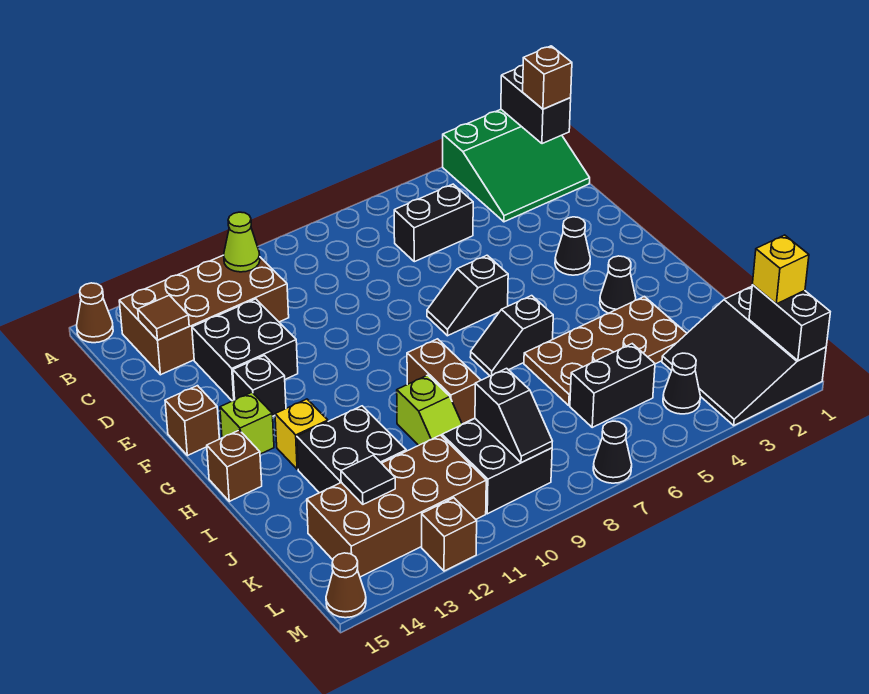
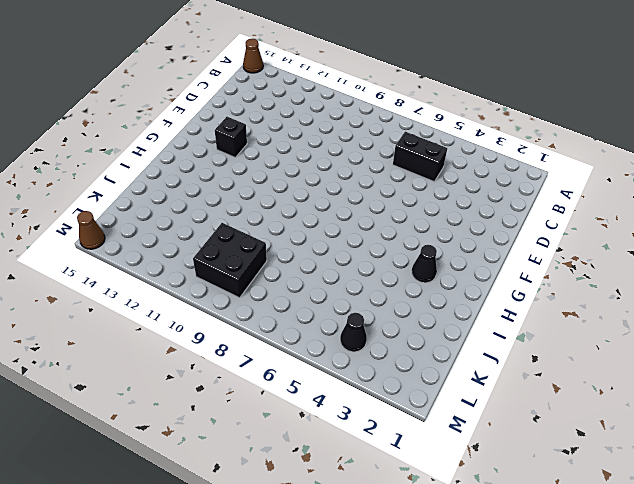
none -> green 3x3 slope [443,110,590,222]
none -> brown 2x4 brick [119,255,289,375]
none -> black 2x2 brick [192,299,298,401]
none -> black 1x1 cone [555,217,590,275]

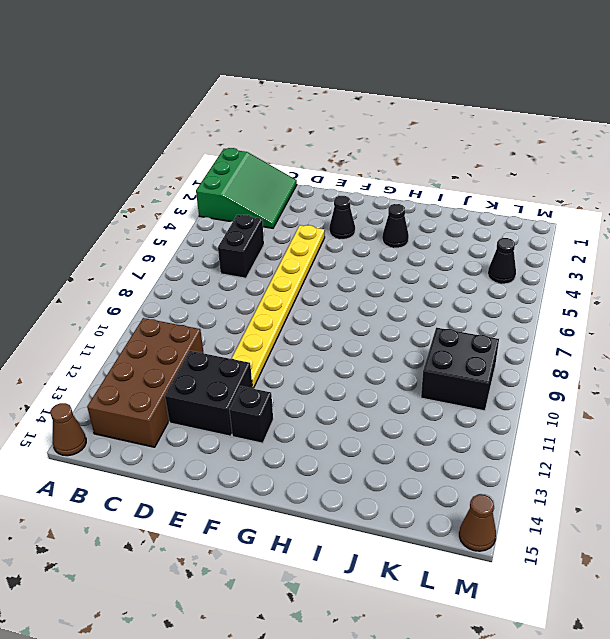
yellow 1x8 plate [231,225,325,388] -> none
none -> black 1x2 slope [427,255,508,336]
none -> brown 1x1 brick [165,386,219,456]
none -> lime 1x1 brick [220,392,274,454]
none -> black 1x2 slope [470,296,553,376]

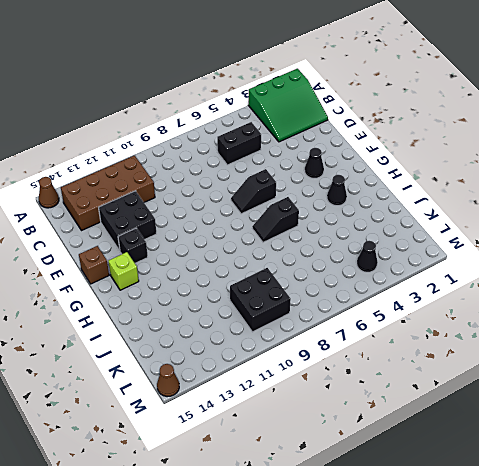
none -> brown 1x2 brick [407,339,481,424]
none -> yellow 1x1 brick [275,399,328,469]
none -> brown 1x1 brick [207,430,262,501]
none -> brown 2x4 plate [524,296,687,405]

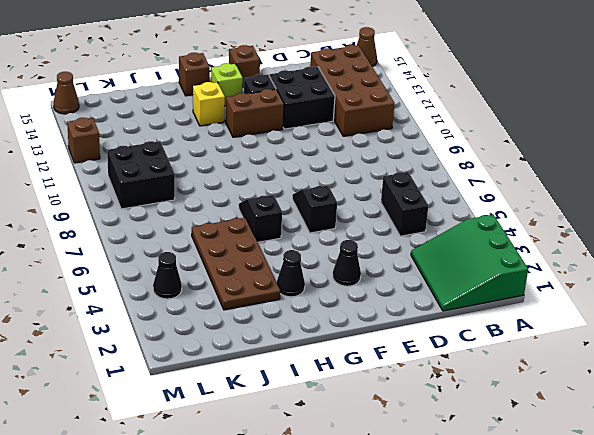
brown 1x2 brick [226,89,284,137] -> brown 1x2 brick moved to [407,339,481,424]
none -> lime 1x2 slope [397,375,462,445]
none -> black 2x2 brick [297,406,406,493]
none -> black 3x3 slope [662,286,826,425]
none -> black 1x2 brick [570,344,655,427]

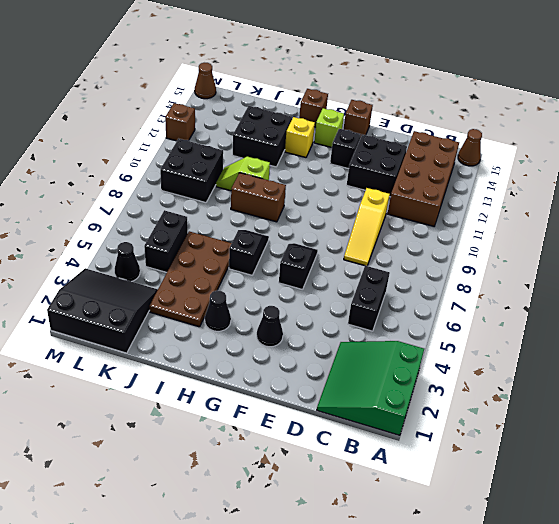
yellow 1x3 slope [344,188,390,266] -> none
none -> brown 2x4 brick [307,435,486,577]
none -> black 1x1 cone [593,421,632,483]
none -> black 1x2 brick [501,65,571,144]
none -> lime 1x1 cone [224,212,260,272]

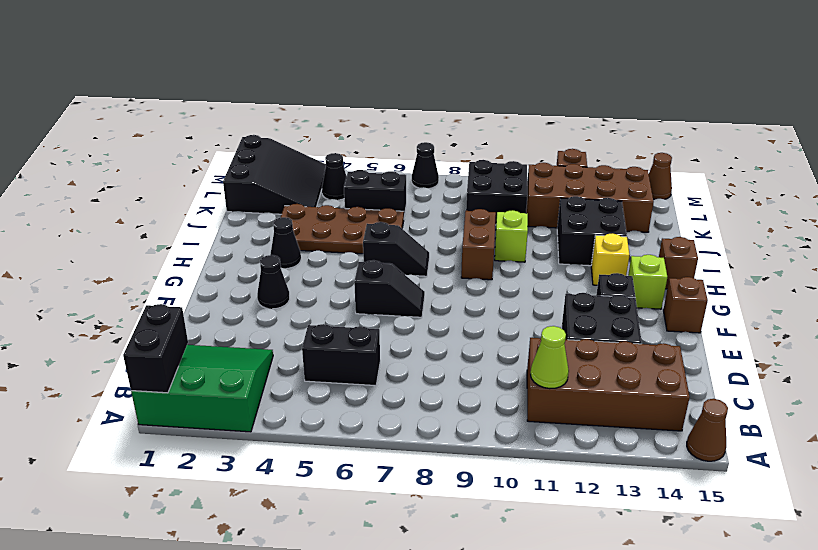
none -> brown 1x1 tile [138,295,189,340]
none -> black 1x2 slope [475,368,552,463]
none -> black 1x1 tile [341,455,395,504]
none -> black 1x2 brick [749,285,830,361]

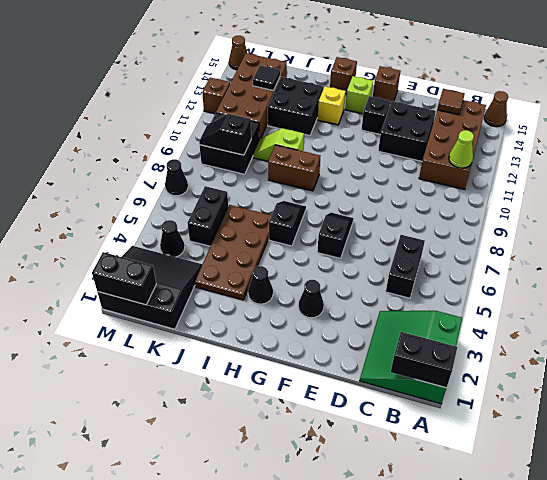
none -> brown 1x1 brick [523,46,572,109]
none -> yellow 1x1 brick [753,235,809,304]

